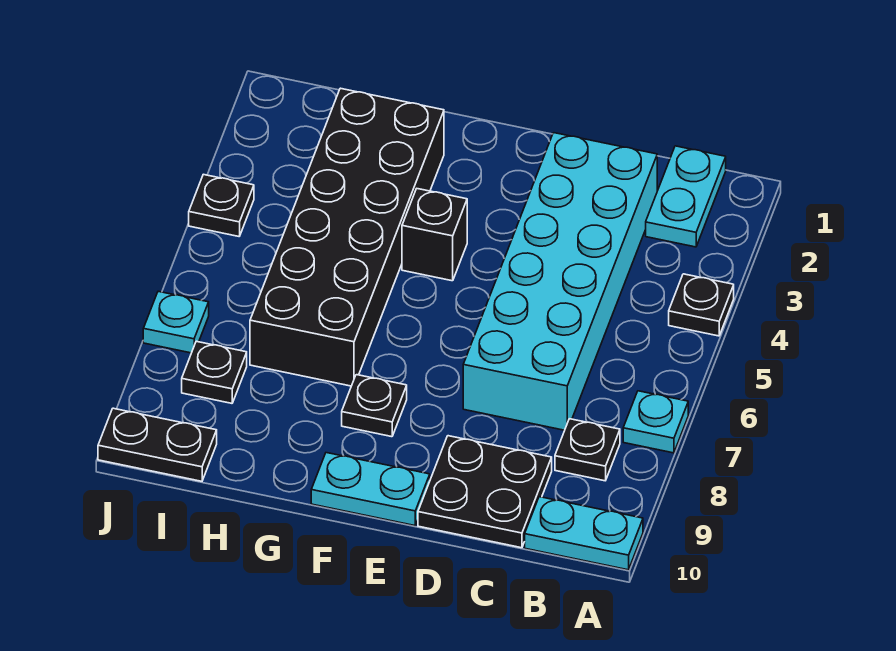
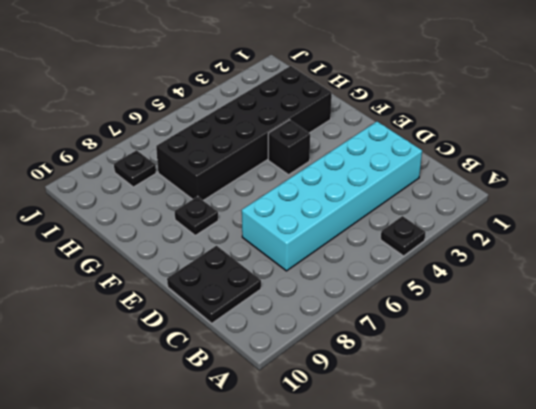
none -> cyan 1x1 plate [623,391,688,453]
none -> cyan 1x2 plate [525,497,643,570]
none -> cyan 1x2 plate [646,146,726,247]

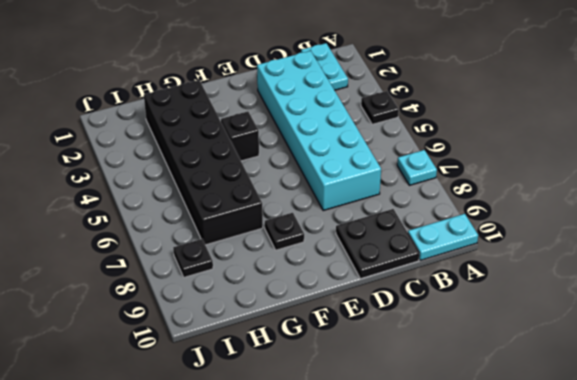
none -> black 1x1 plate [555,419,620,481]
none -> cyan 1x2 plate [311,453,430,526]
none -> black 1x2 plate [98,408,217,481]

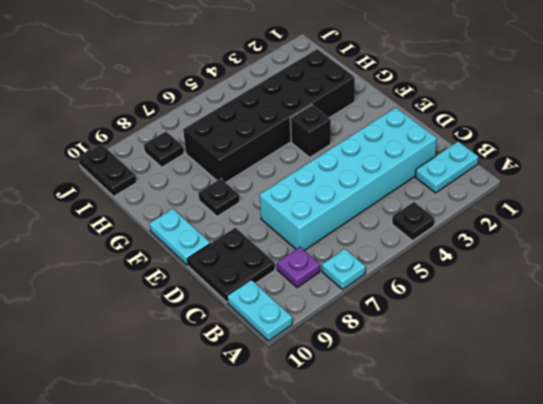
purple 1x1 plate [277,247,320,287] -> black 1x1 plate [555,419,620,481]
none -> black 1x1 plate [189,174,254,236]
none -> cyan 1x1 plate [143,291,209,353]

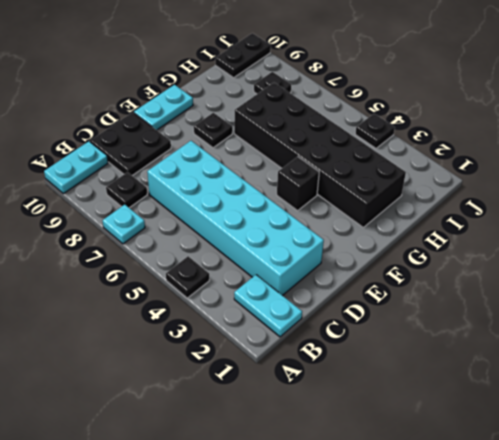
none -> cyan 1x1 plate [143,291,209,353]

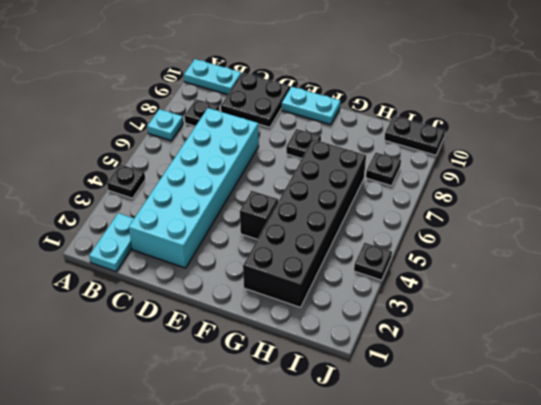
none -> cyan 1x1 plate [143,291,209,353]

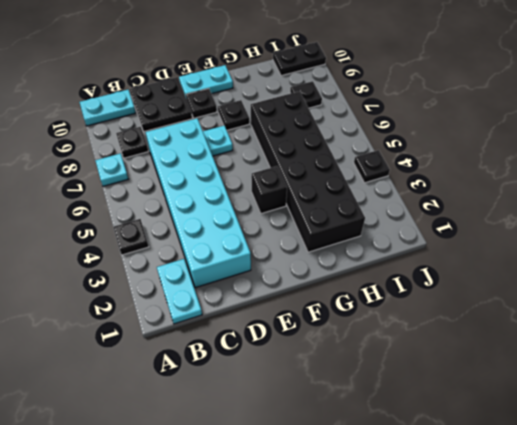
cyan 1x1 plate [203,126,233,156] -> cyan 1x1 plate moved to [143,291,209,353]
black 1x1 plate [186,89,217,118] -> none

